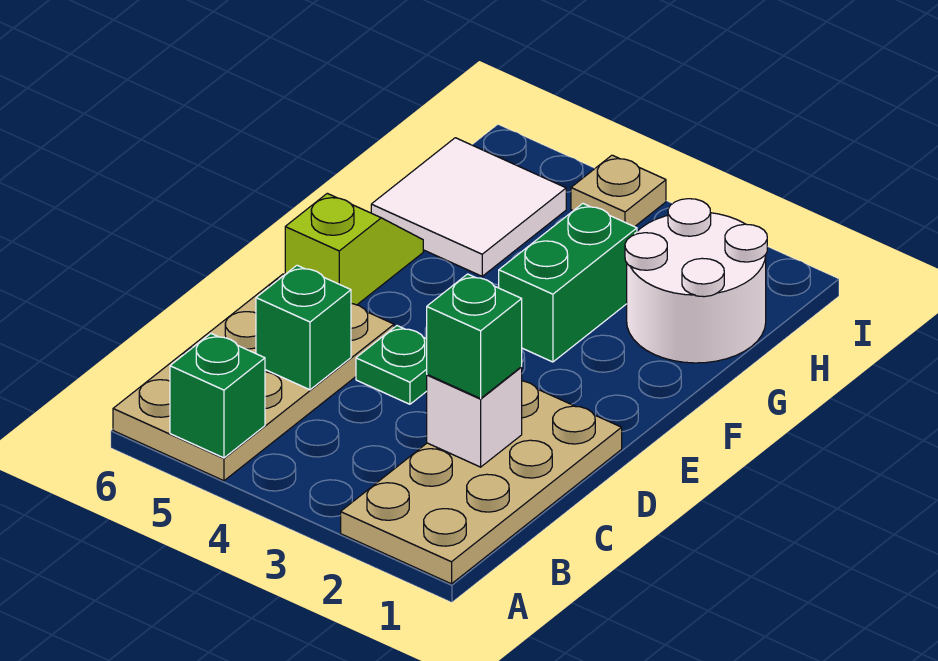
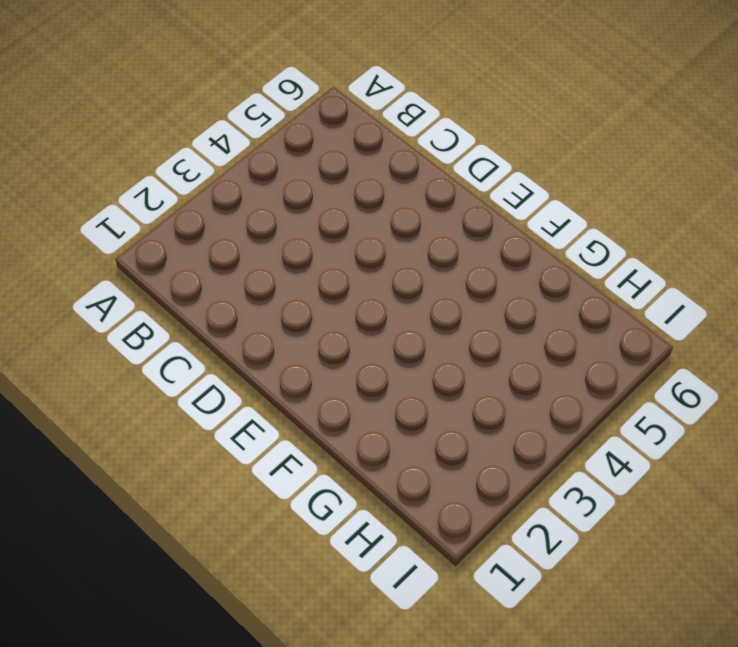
none -> tan 2x4 plate [341,381,622,584]
none -> tan 2x4 plate [113,274,394,481]
none -> green 1x1 plate [356,326,427,404]

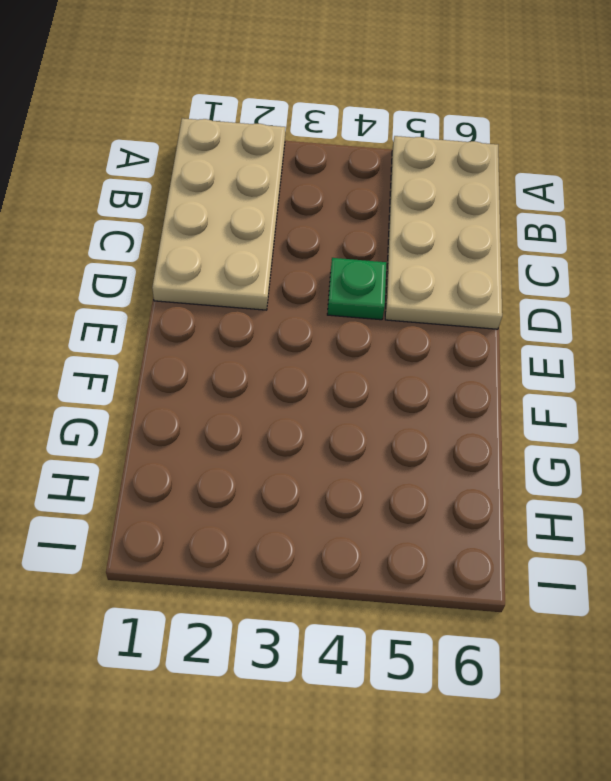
none -> lime 1x2 slope [285,193,423,305]
none -> green 1x2 brick [499,204,637,362]
none -> white 2x2 round brick [625,199,767,363]

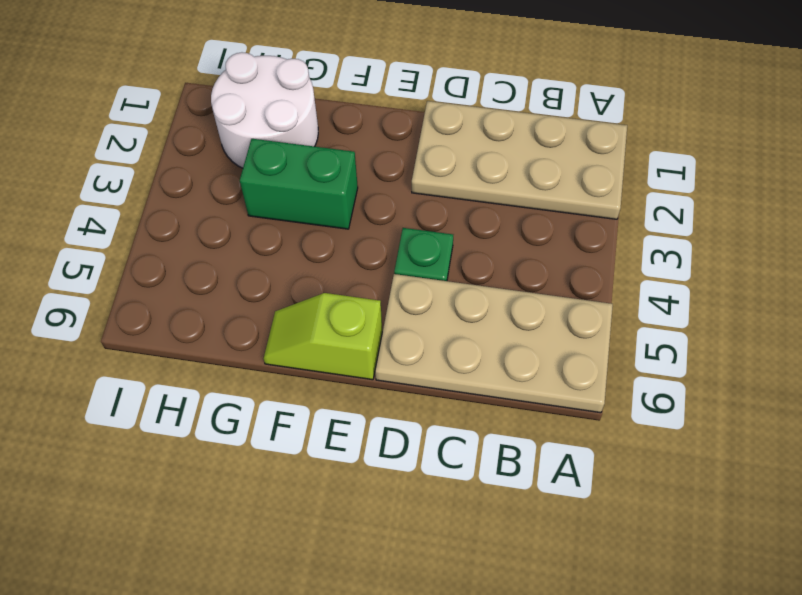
none -> white 2x2 tile [371,138,566,276]
none -> tan 1x1 plate [571,155,666,227]
none -> green 1x1 brick [170,334,265,458]

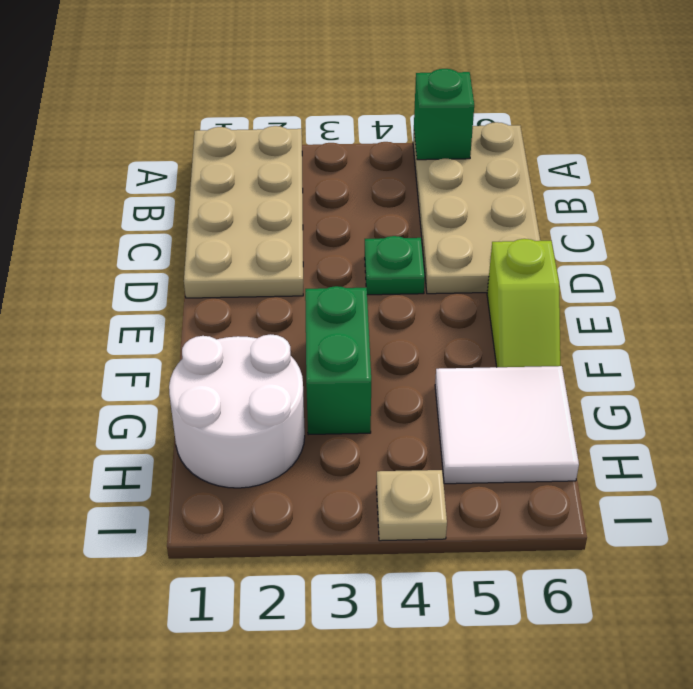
none -> white 1x1 brick [427,367,522,467]
none -> green 1x1 brick [256,265,351,390]
none -> green 1x1 brick [427,274,522,399]

